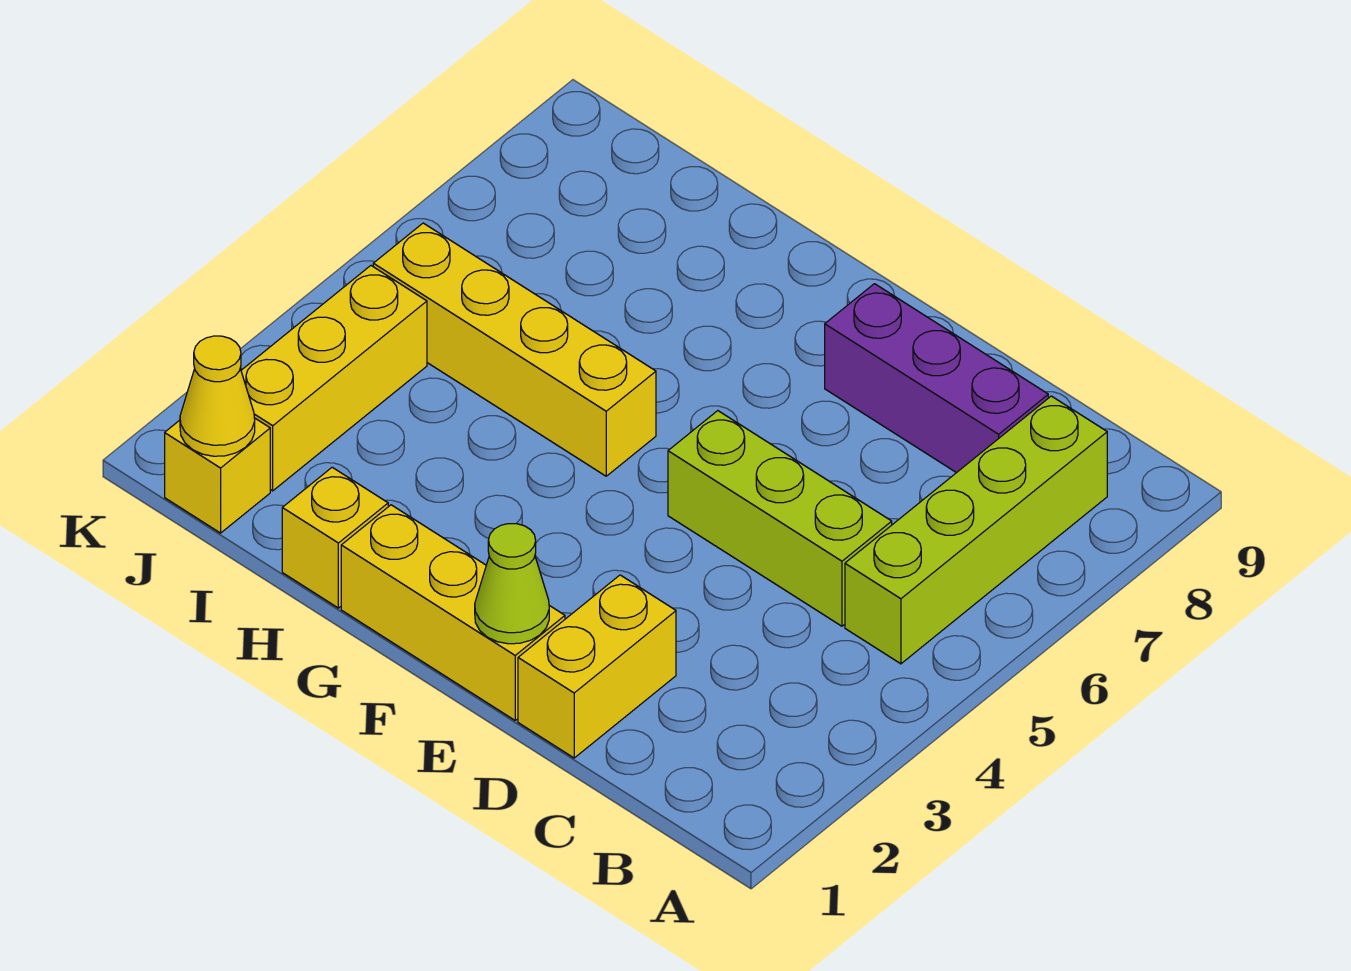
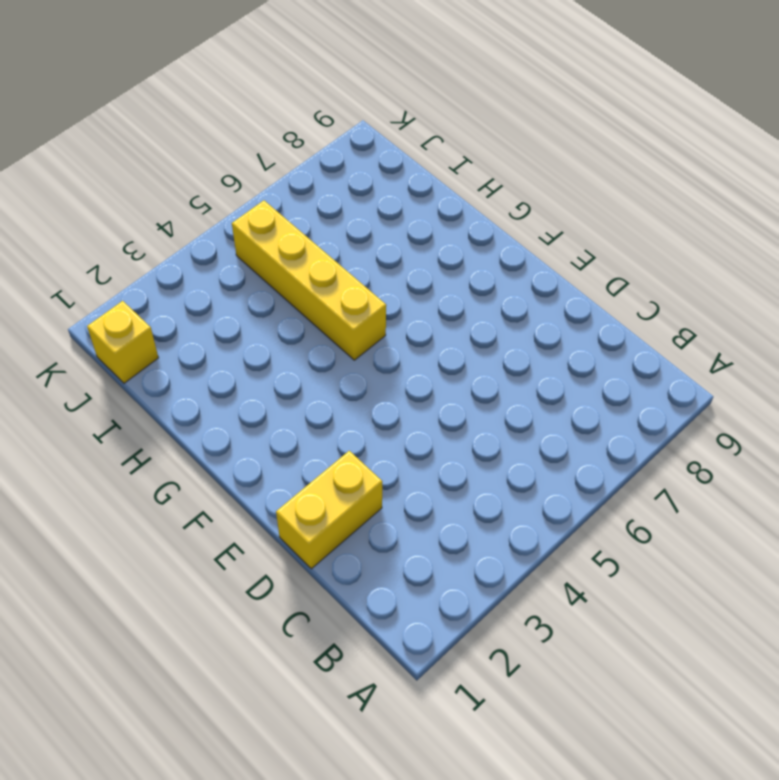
none -> lime 1x4 brick [845,396,1107,664]
none -> lime 1x3 brick [668,411,892,626]

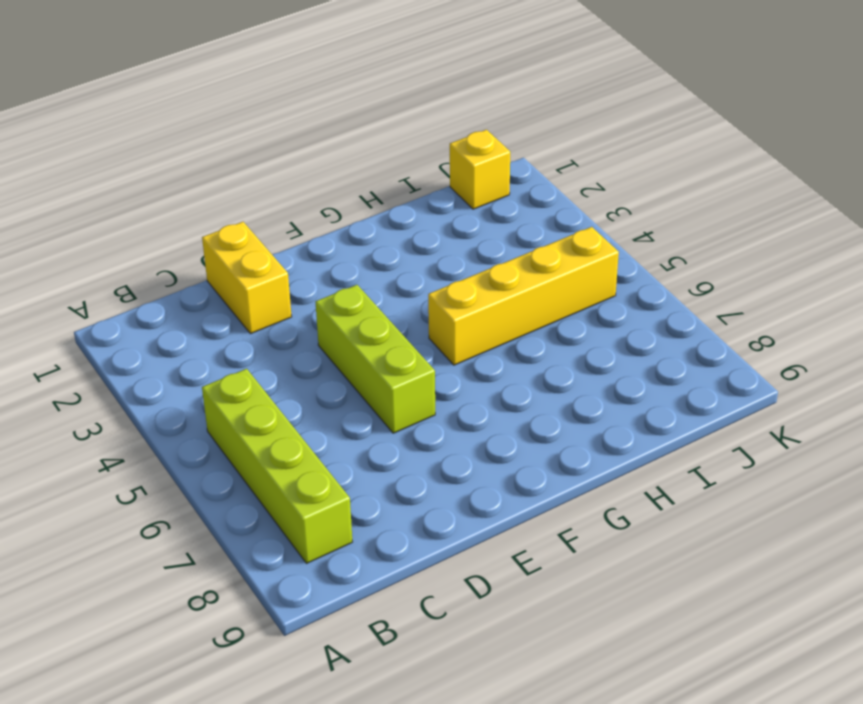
lime 1x3 brick [316,285,435,433] -> lime 1x3 brick turned to [668,411,892,626]
none -> purple 1x3 brick [825,284,1048,473]
none -> yellow 1x3 brick [341,505,565,720]

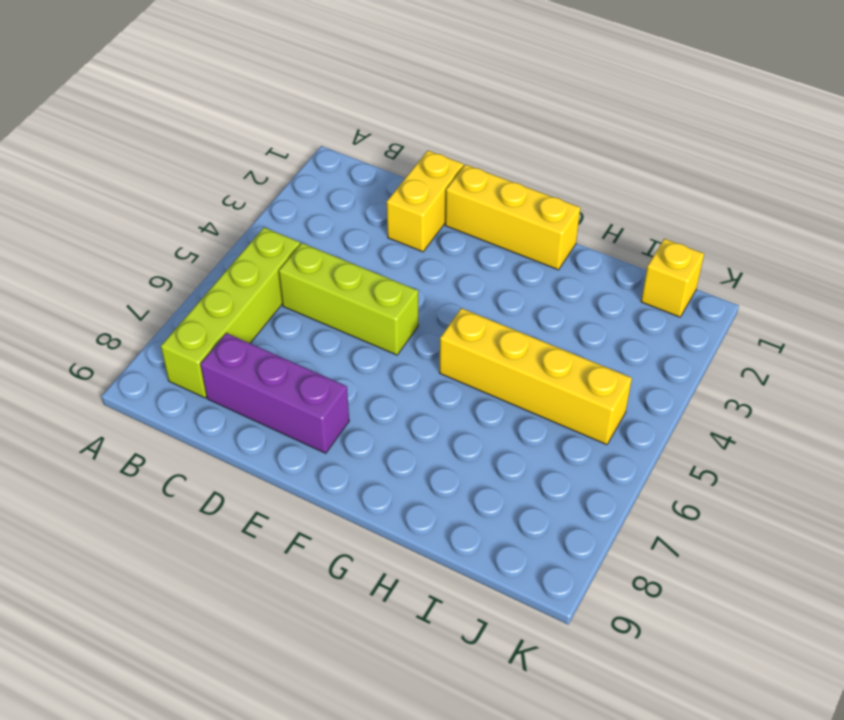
none -> yellow 1x1 brick [282,467,388,608]
none -> yellow 1x3 brick [241,266,427,491]

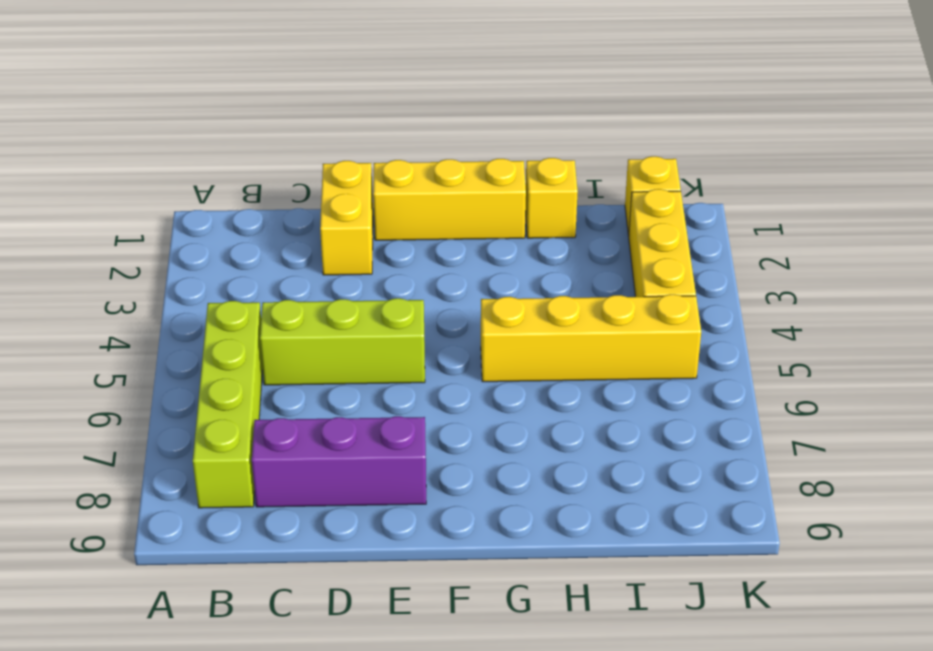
none -> lime 1x1 cone [475,524,549,644]
none -> yellow 1x1 cone [180,336,255,456]

